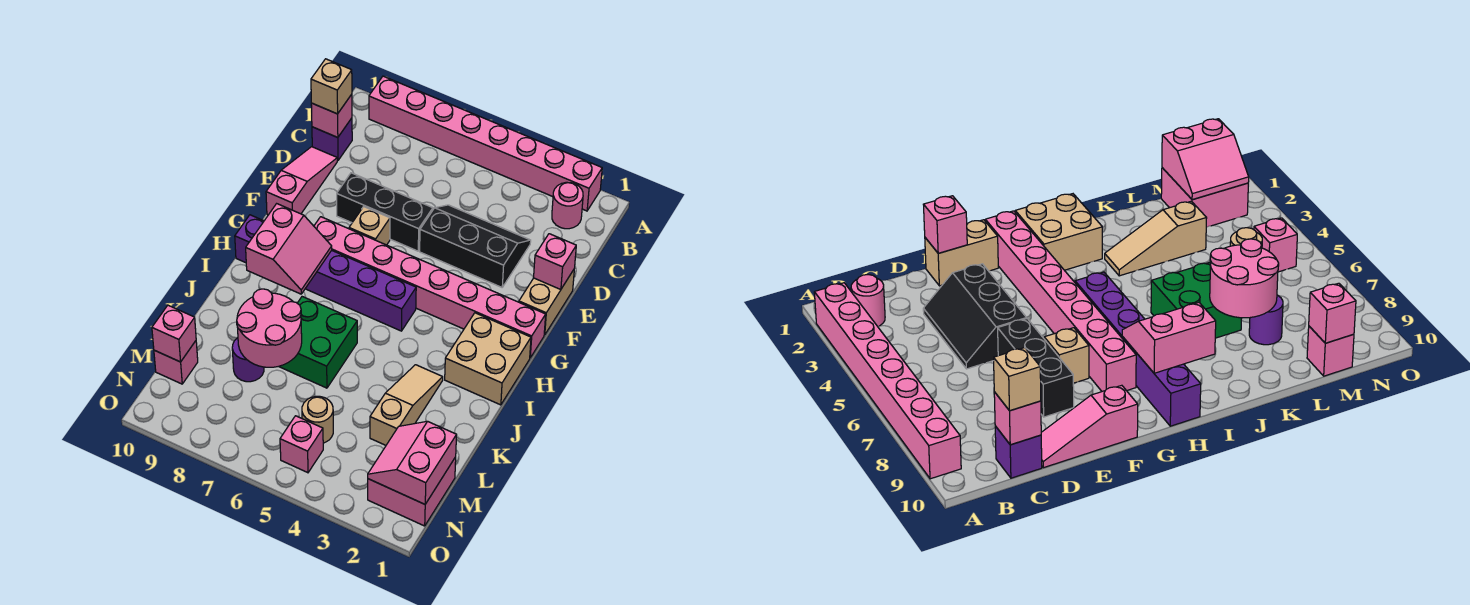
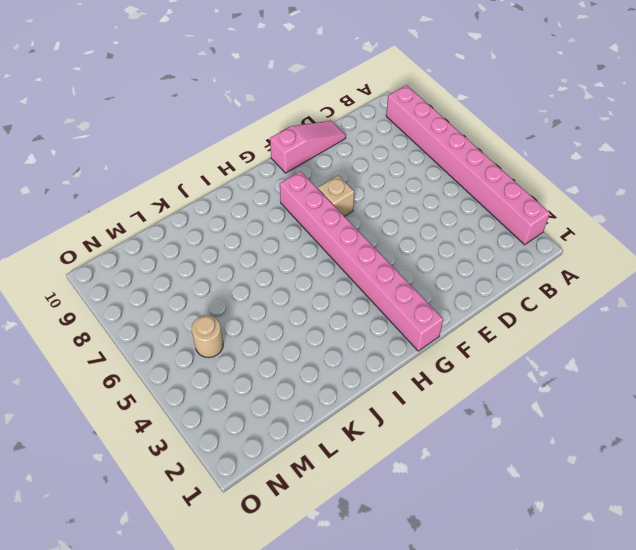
none -> pink 1x1 round brick [552,182,583,229]
none -> purple 1x1 brick [312,118,352,161]
none -> black 2x3 slope [420,205,531,287]

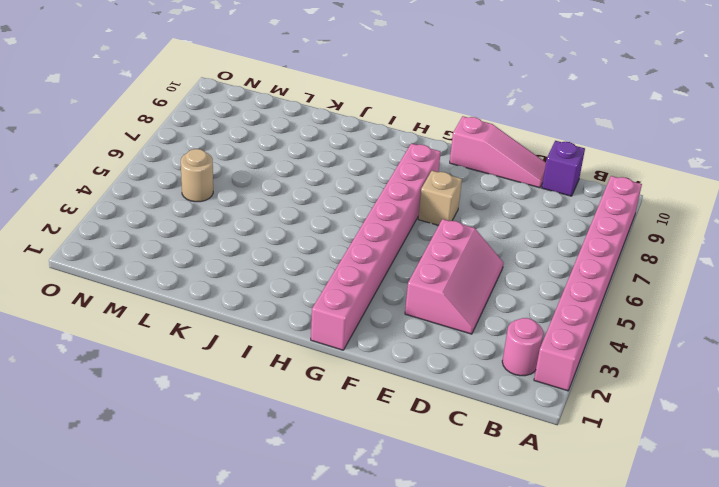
pink 2x3 slope [405,219,503,334] -> black 2x3 slope [420,205,531,287]
none -> tan 1x2 brick [519,270,574,335]
none -> black 1x3 brick [337,173,433,251]
none -> tan 2x2 brick [445,313,531,405]

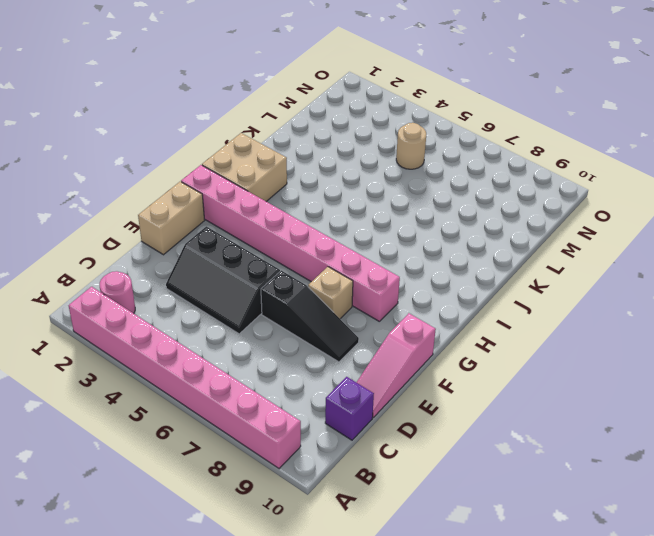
black 1x3 slope [261,271,359,362] -> black 1x3 brick [337,173,433,251]
none -> purple 1x6 brick [235,215,416,331]
none -> tan 1x3 slope [370,365,443,445]
none -> green 2x2 brick [279,297,357,388]

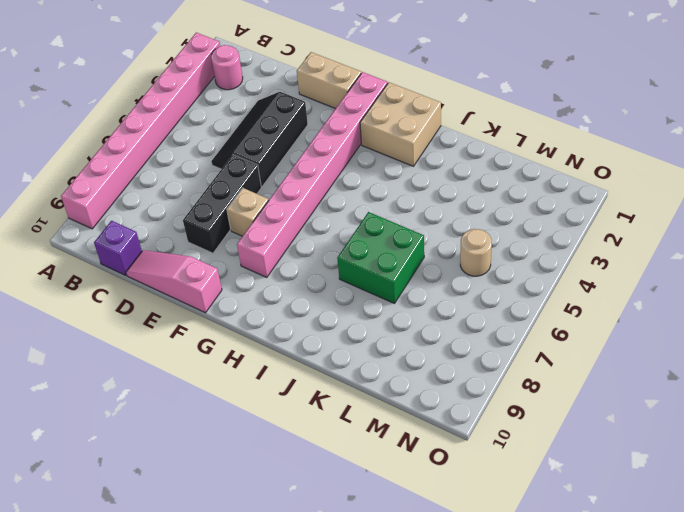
none -> purple 1x6 brick [235,215,416,331]
none -> tan 1x3 slope [370,365,443,445]
none -> purple 1x1 round brick [232,338,264,382]

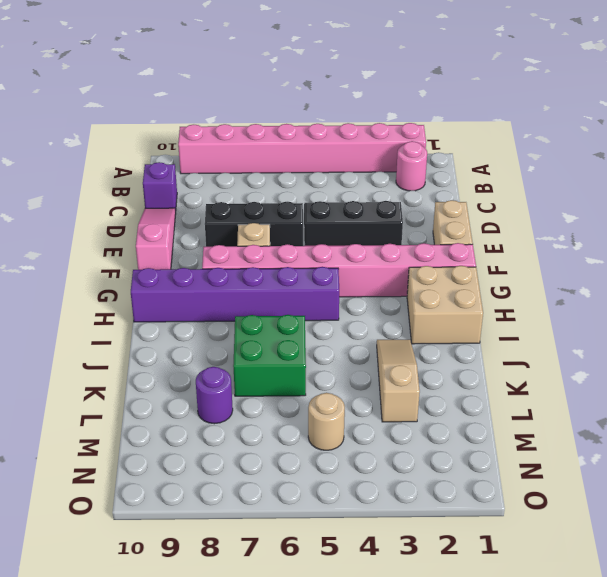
none -> pink 2x2 brick [368,457,456,526]
none -> pink 1x1 brick [154,341,198,384]
none -> pink 1x1 brick [280,416,323,473]

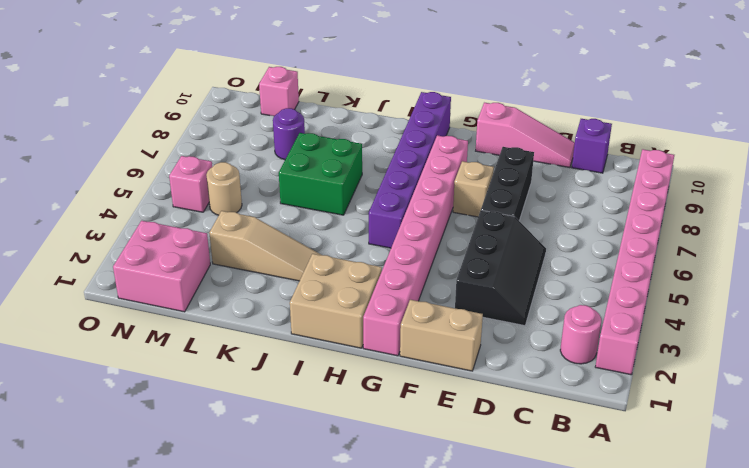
none -> pink 1x1 brick [311,94,352,138]
none -> pink 1x1 brick [534,234,576,290]
none -> pink 2x2 slope [246,204,332,294]

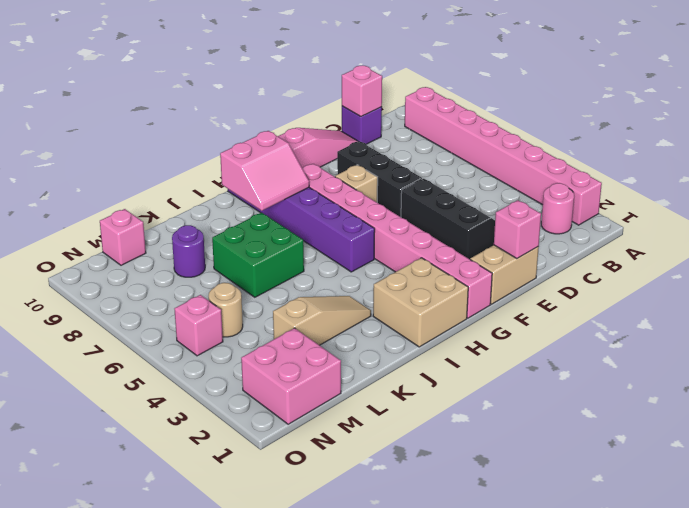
none -> pink 2x2 round brick [237,289,302,367]
none -> pink 2x2 slope [368,421,457,504]
none -> pink 1x1 brick [152,305,196,362]

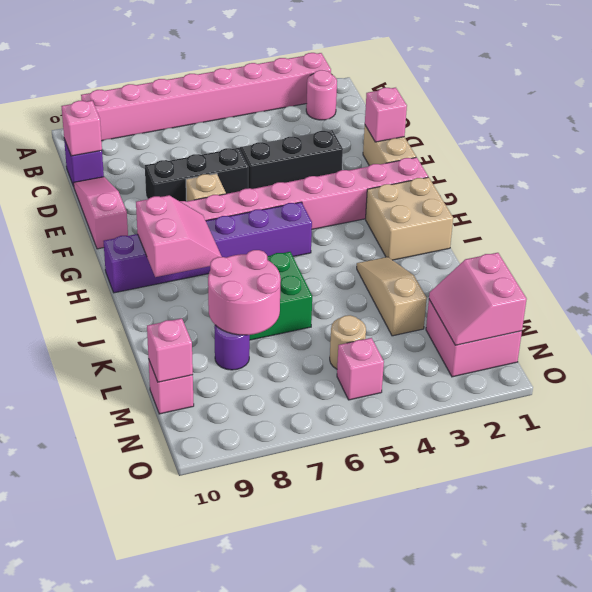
none -> tan 1x1 brick [311,59,352,114]

